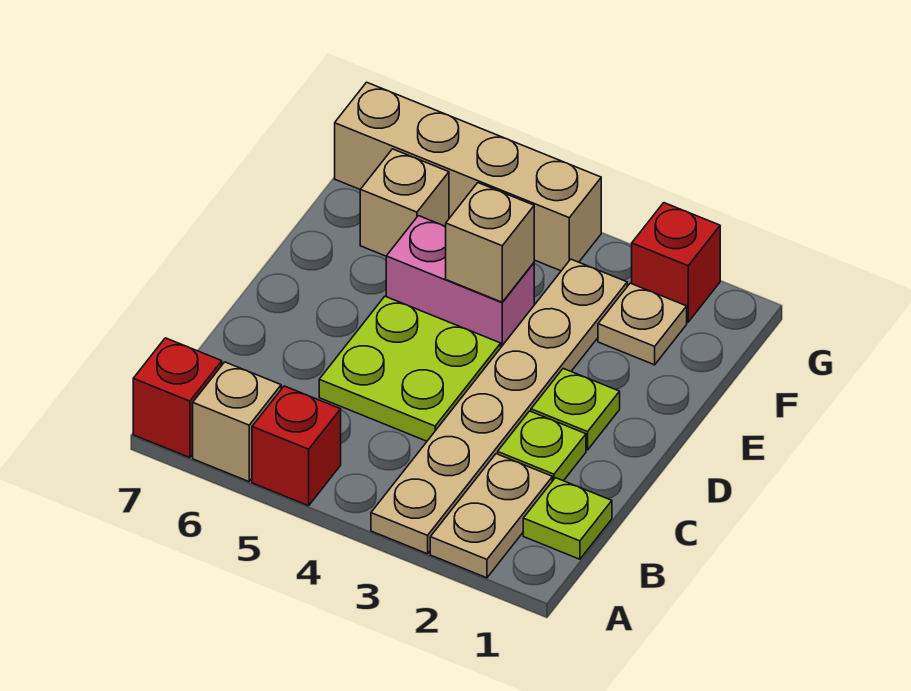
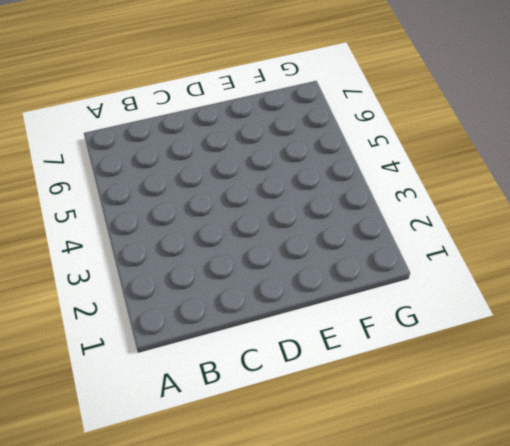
none -> tan 1x2 plate [430,454,552,578]
none -> tan 1x6 plate [371,259,627,554]
none -> red 1x1 brick [252,386,341,506]

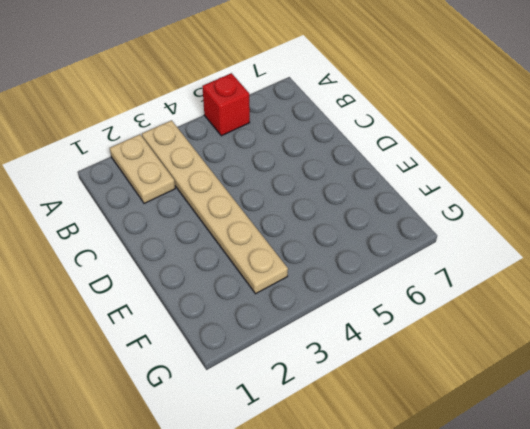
none -> tan 1x1 brick [193,362,281,482]
none -> red 1x1 brick [133,338,222,458]
none -> lime 1x1 plate [523,478,612,559]

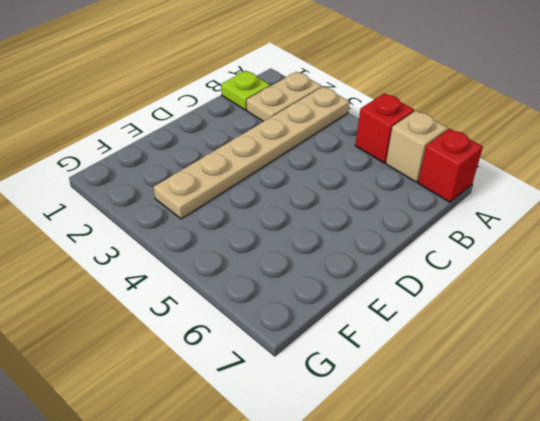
none -> lime 1x1 plate [498,411,586,481]
none -> lime 2x2 plate [319,296,501,441]
none -> lime 1x1 plate [531,369,620,450]

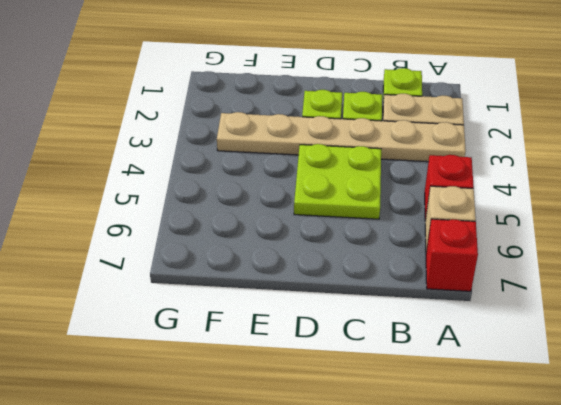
none -> pink 1x2 brick [386,216,534,347]
none -> tan 1x1 plate [598,283,687,365]
none -> tan 1x1 brick [360,149,449,256]

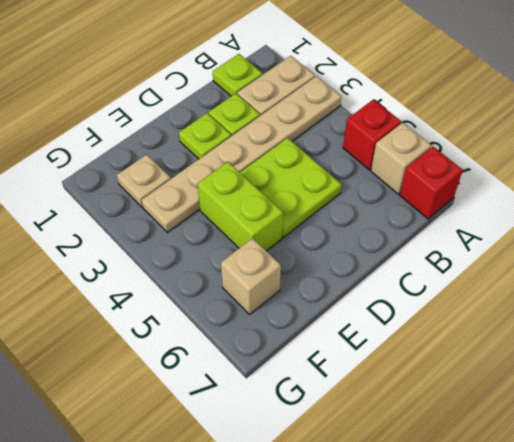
lime 1x2 brick [197,162,283,251] -> pink 1x2 brick [386,216,534,347]
none -> red 1x1 brick [632,203,720,322]
none -> tan 1x4 brick [335,82,601,271]
none -> tan 1x1 brick [446,183,534,302]

